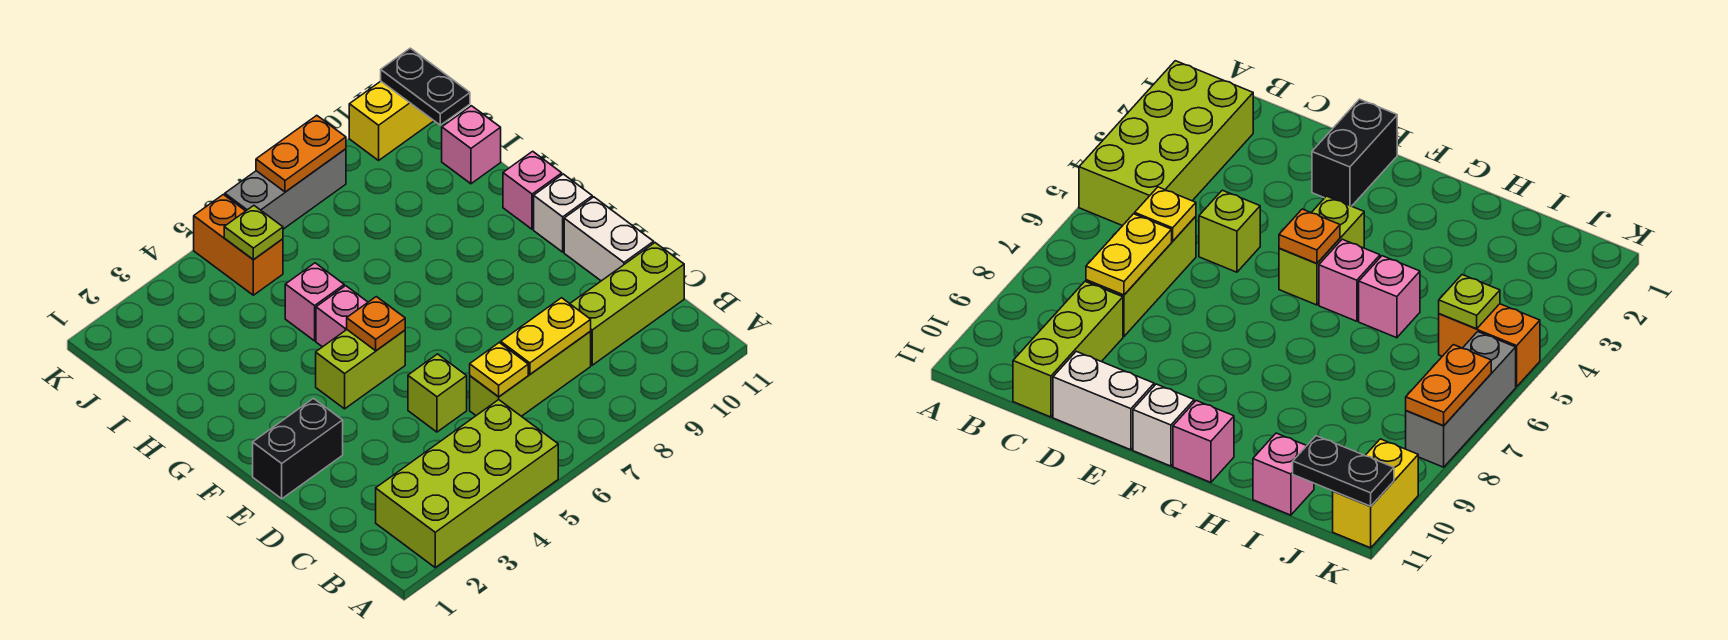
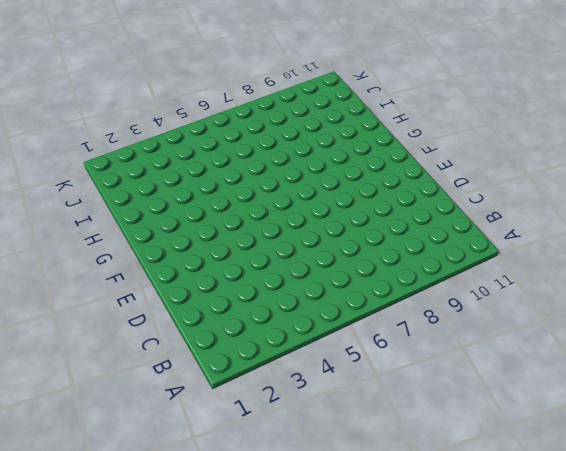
none -> lime 2x4 brick [376,400,558,567]
none -> lime 1x3 brick [470,331,591,416]
none -> lime 1x3 brick [570,243,684,365]

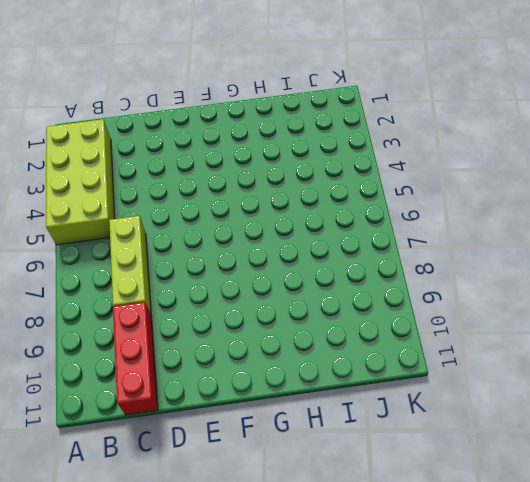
red 1x3 brick [113,302,158,415] -> lime 1x3 brick [570,243,684,365]
none -> lime 1x1 brick [408,354,467,432]
none -> white 1x2 brick [564,197,654,281]
none -> black 1x2 brick [253,398,343,499]

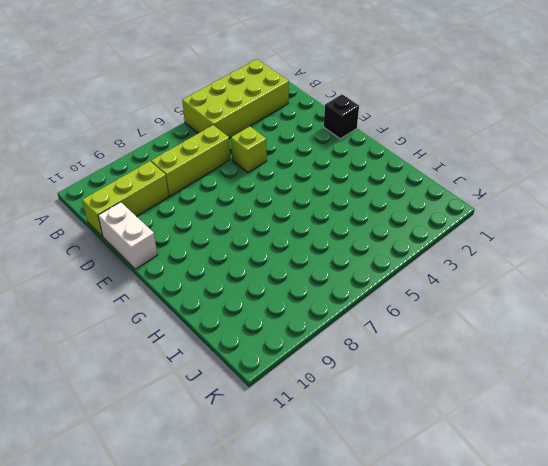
black 1x1 brick [324,94,359,139] -> black 1x2 brick [253,398,343,499]
none -> lime 1x2 brick [316,330,405,409]
none -> white 1x1 brick [534,174,592,252]
none -> pink 1x1 brick [316,286,368,347]

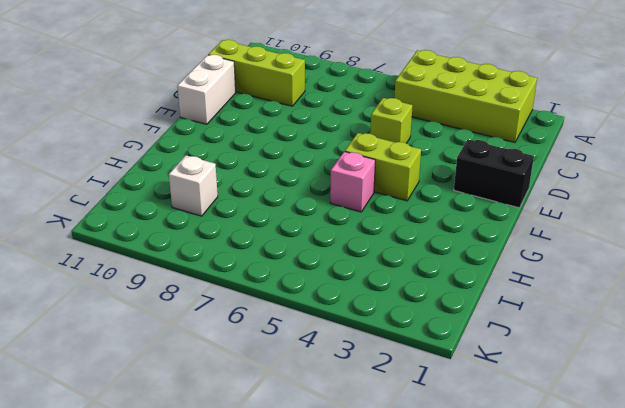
white 1x1 brick [169,155,218,216] -> white 1x1 brick moved to [534,174,592,252]
none -> lime 1x3 brick [470,331,591,416]
none -> pink 1x1 brick [503,151,562,229]
none -> pink 1x1 brick [285,263,344,341]

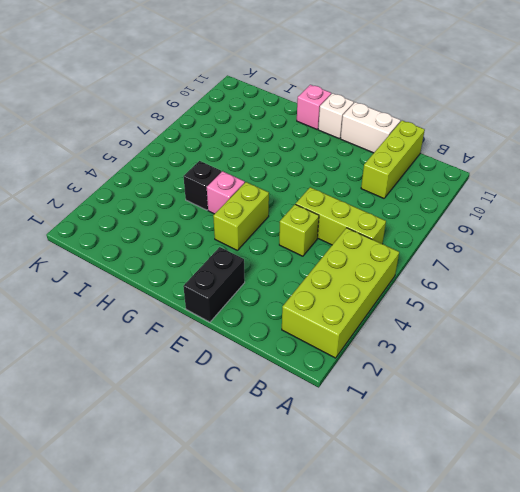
lime 1x3 brick [296,187,386,245] -> lime 1x3 brick turned to [470,331,591,416]
black 1x1 brick [183,161,221,210] -> pink 1x1 brick [285,263,344,341]
none -> pink 1x1 brick [442,106,501,184]
none -> orange 1x2 brick [194,194,283,295]
none -> grey 1x3 brick [225,149,346,229]

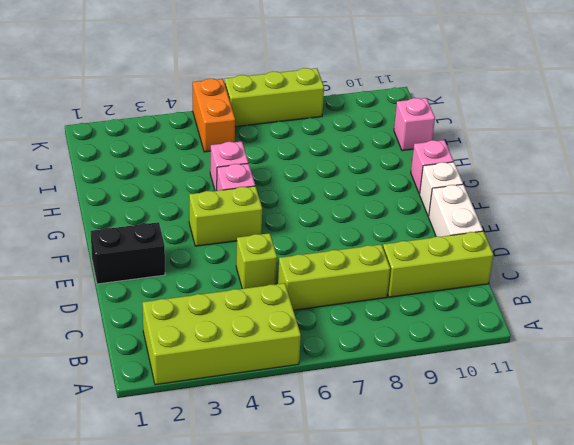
lime 1x3 brick [225,68,324,127] -> grey 1x3 brick [225,149,346,229]
none -> yellow 1x2 brick [349,81,434,160]
none -> yellow 1x1 plate [470,343,528,397]
none -> yellow 1x2 plate [501,298,591,374]

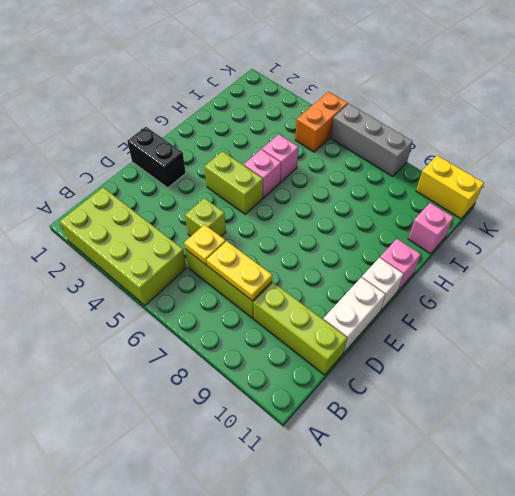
none -> orange 1x1 plate [347,297,405,351]
none -> lime 1x1 plate [224,206,283,259]
none -> black 1x2 plate [381,48,470,125]

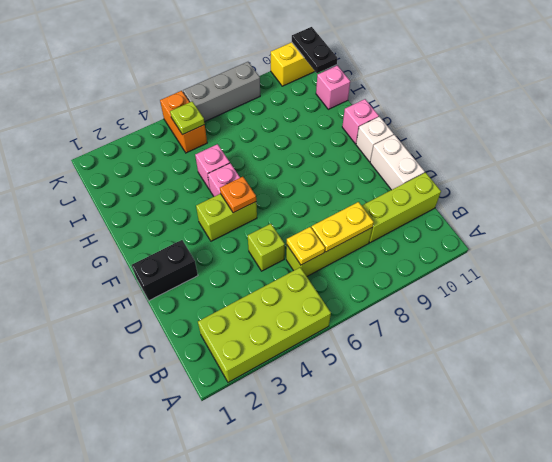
none -> orange 1x2 plate [256,115,346,192]

